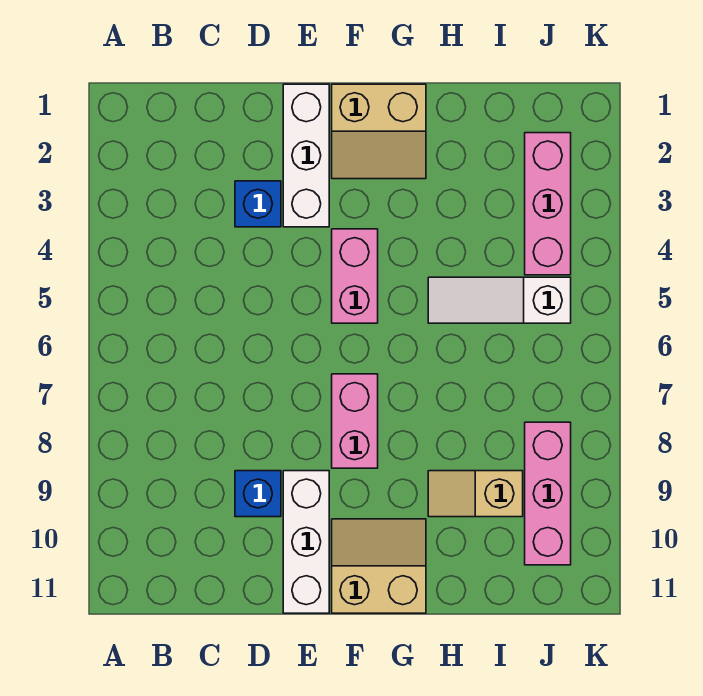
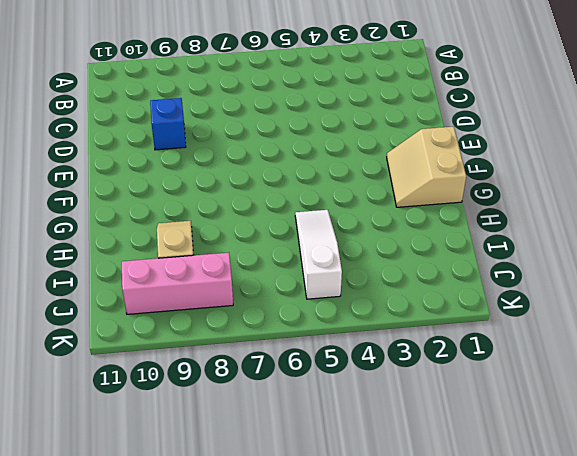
none -> blue 1x1 brick [235,181,281,227]
none -> white 1x3 brick [283,84,329,227]
none -> white 1x3 brick [283,471,329,613]

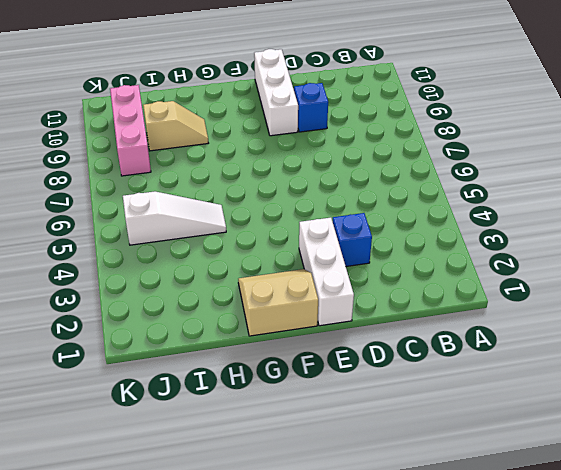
none -> pink 1x2 brick [332,229,378,323]
none -> pink 1x2 brick [332,374,378,468]
none -> tan 2x2 slope [332,519,426,613]

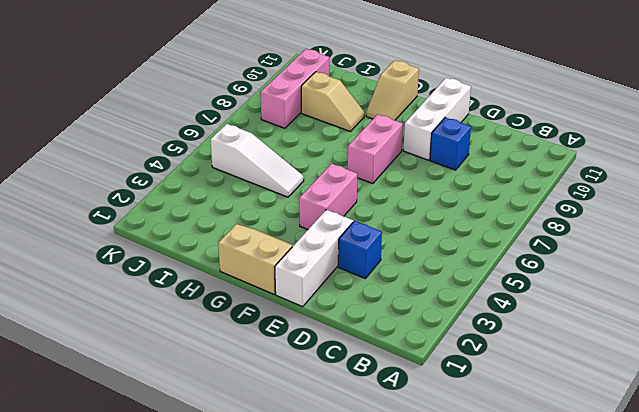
tan 1x2 slope [366,60,419,120] -> tan 2x2 slope [332,519,426,613]
none -> pink 1x3 brick [525,133,571,275]

